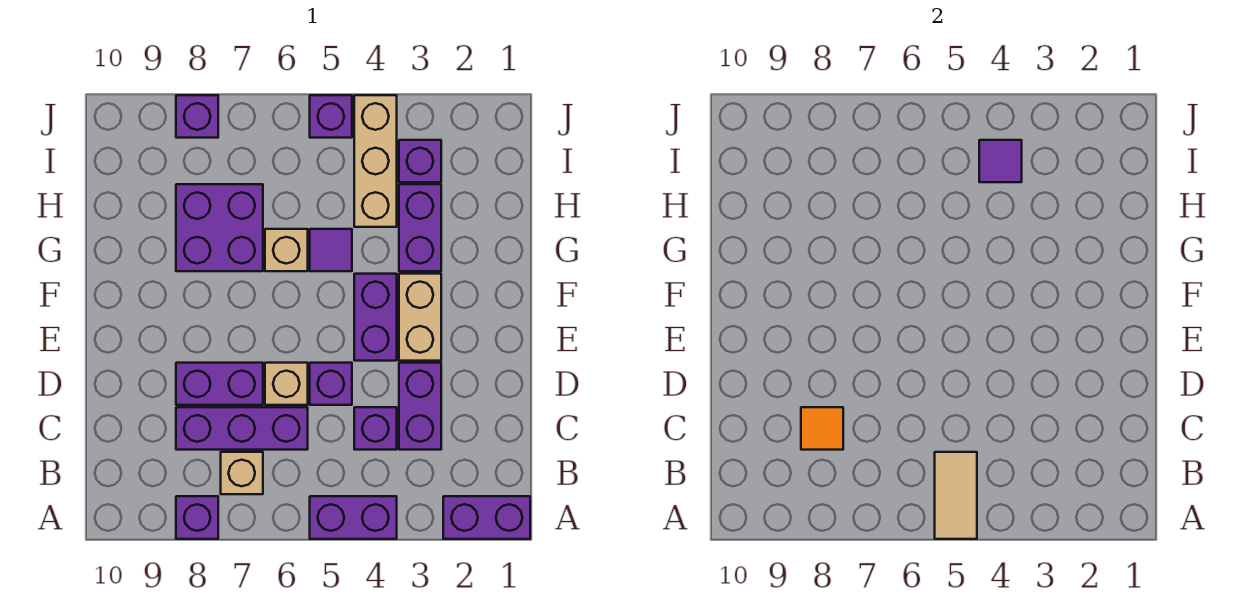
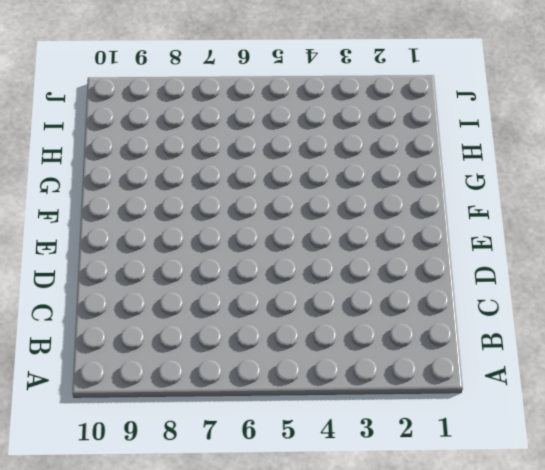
none -> purple 1x2 brick [443,496,530,539]
none -> purple 1x2 brick [310,496,397,539]
none -> purple 1x1 brick [176,496,218,539]

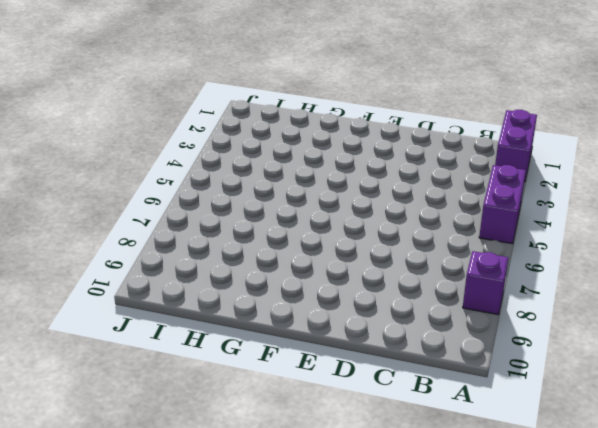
none -> tan 1x1 brick [221,452,263,494]
none -> purple 1x2 brick [399,363,441,450]
none -> purple 1x1 brick [354,407,397,450]

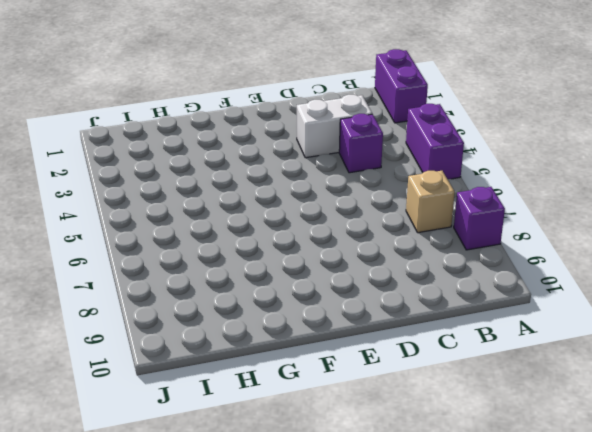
white 1x2 brick [297,94,372,158] -> purple 1x2 brick [399,363,441,450]
none -> purple 1x3 brick [176,407,308,450]
none -> purple 1x1 brick [310,363,352,405]
none -> tan 1x1 brick [265,363,308,405]

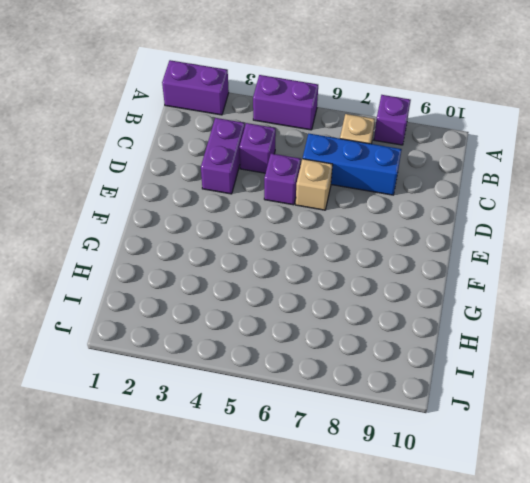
blue 1x3 brick [303,134,402,195] -> purple 1x3 brick [176,407,308,450]
none -> purple 1x2 brick [176,363,263,405]
none -> tan 1x2 brick [399,274,441,361]
none -> purple 1x2 brick [354,274,397,361]

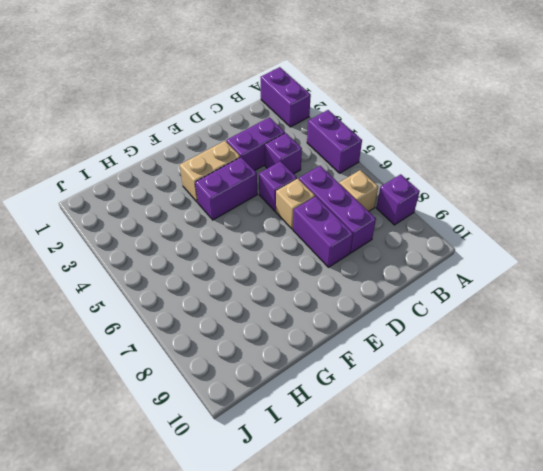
none -> purple 1x2 brick [399,184,441,271]
none -> purple 1x1 tile [310,229,352,271]
none -> tan 1x1 brick [265,229,308,271]

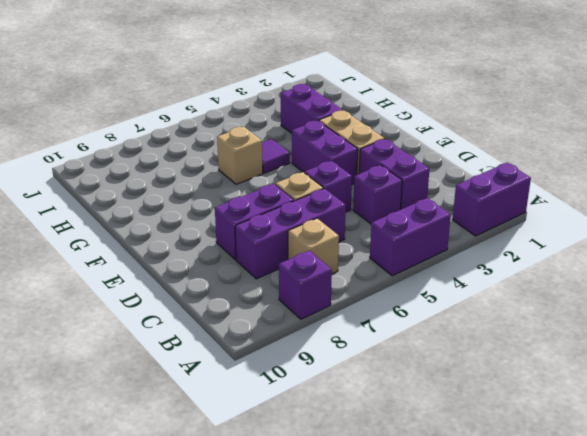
none -> purple 2x2 brick [176,184,263,271]
none -> tan 1x3 brick [354,95,397,227]
none -> purple 1x1 brick [399,140,441,182]

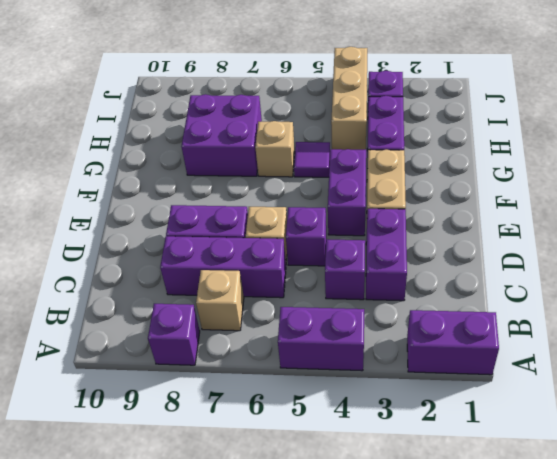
none -> purple 1x1 brick [310,95,352,138]
none -> purple 1x1 brick [176,95,218,138]
none -> tan 1x2 tile [935,452,977,539]

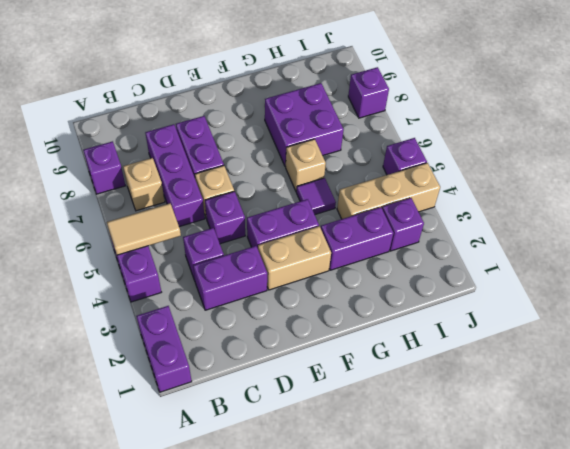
none -> orange 1x1 tile [801,407,843,450]
none -> purple 1x1 tile [979,140,1022,182]

